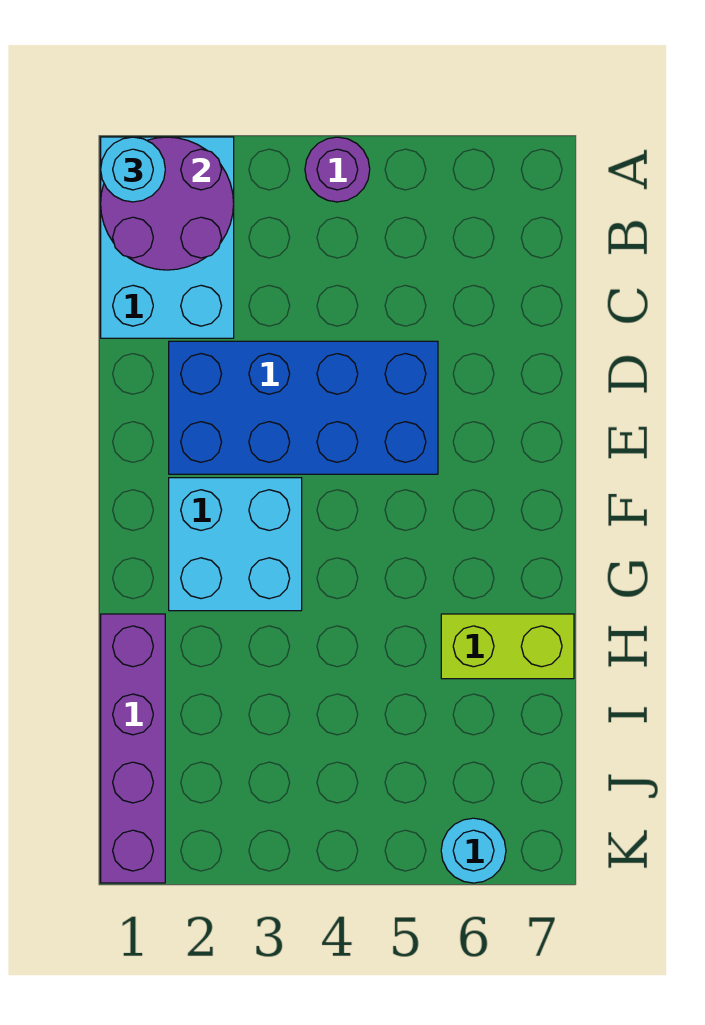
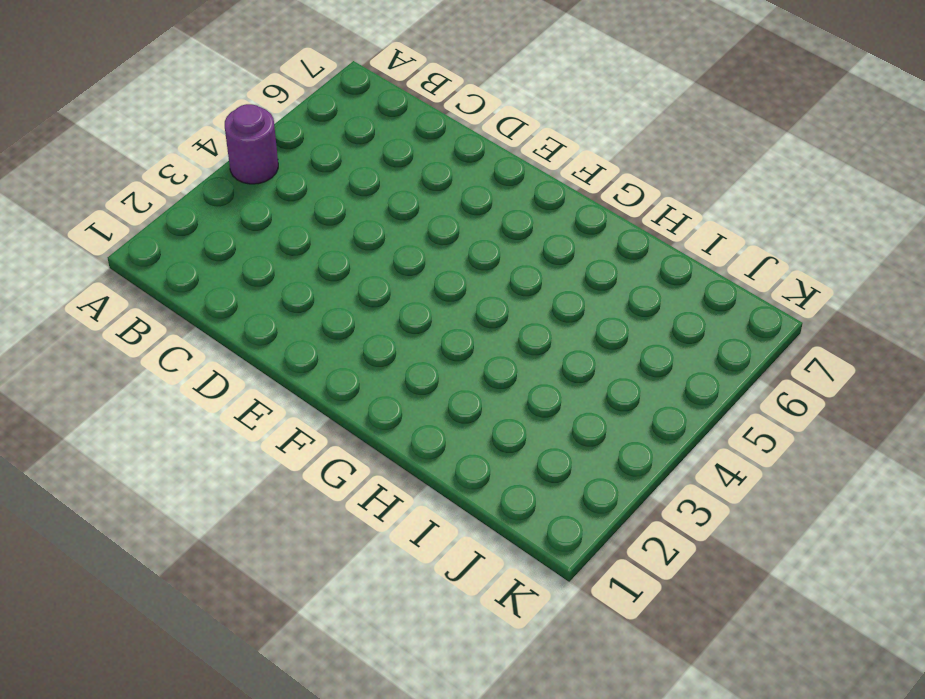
none -> cyan 2x3 brick [101,137,234,338]
none -> blue 2x4 brick [169,341,438,474]

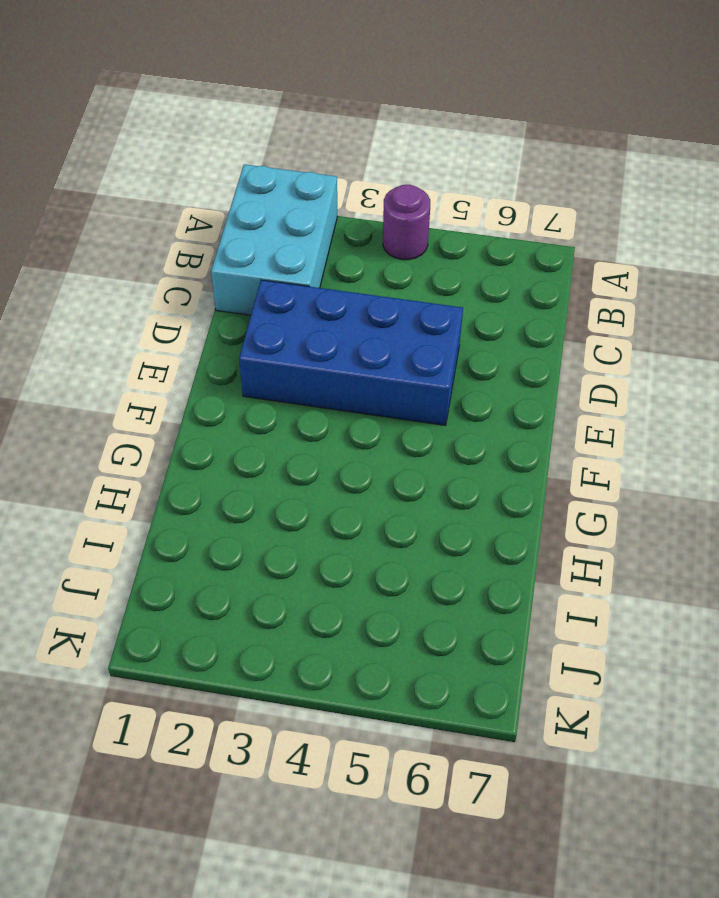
none -> cyan 2x2 brick [169,478,302,611]
none -> purple 1x4 brick [101,614,165,883]

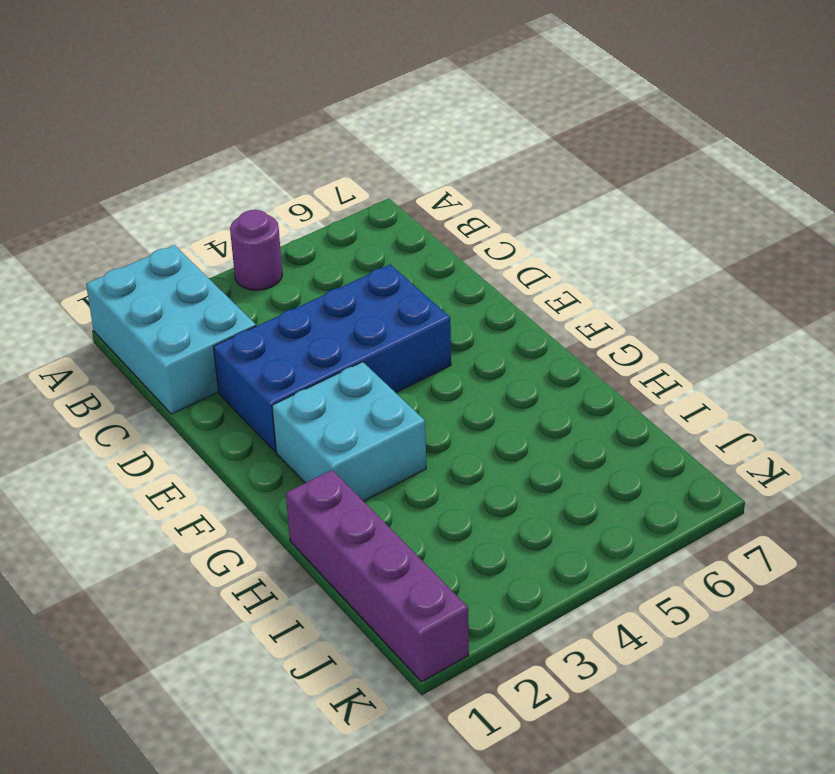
none -> lime 1x2 brick [441,614,574,679]
none -> cyan 1x1 round brick [441,818,506,883]

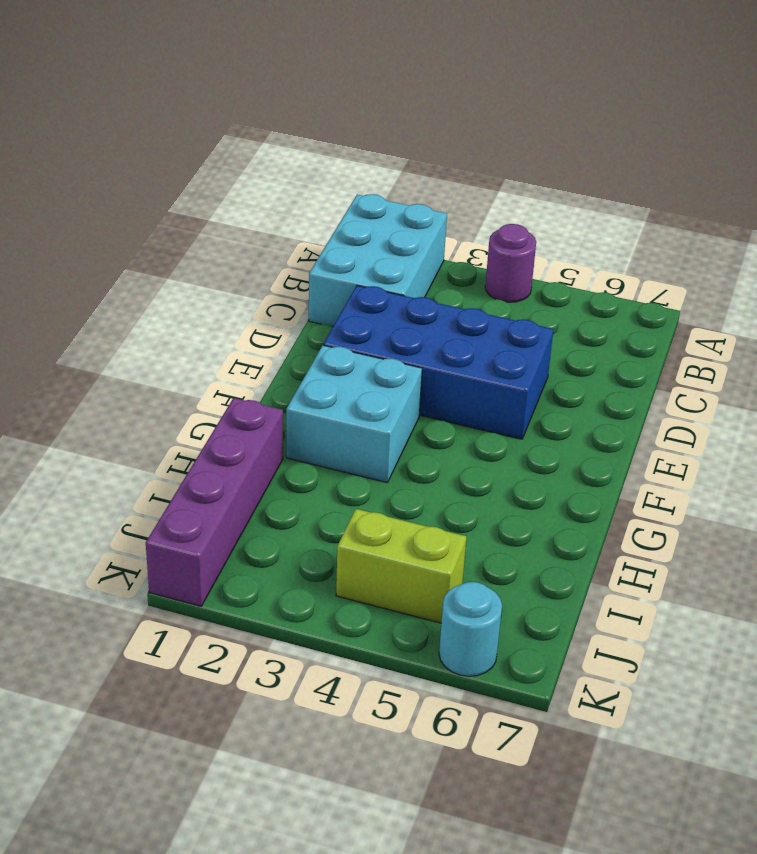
lime 1x2 brick [336,509,467,623] -> lime 1x2 brick moved to [441,614,574,679]
none -> purple 2x2 round brick [101,137,234,270]
none -> cyan 1x1 round brick [101,137,165,202]

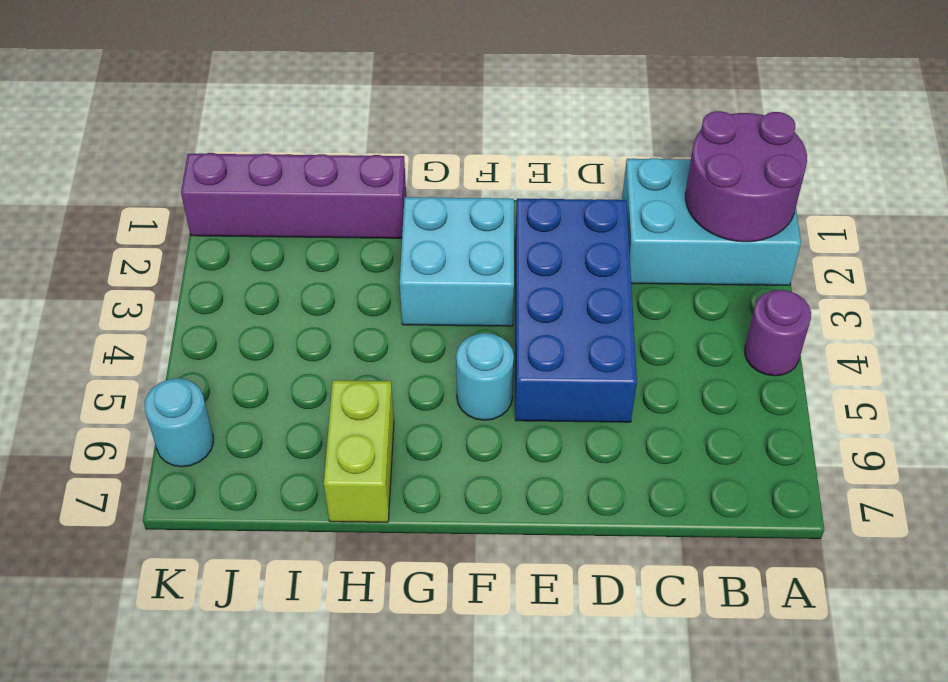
cyan 1x1 round brick [456,333,514,420] -> cyan 1x1 round brick moved to [101,137,165,202]

